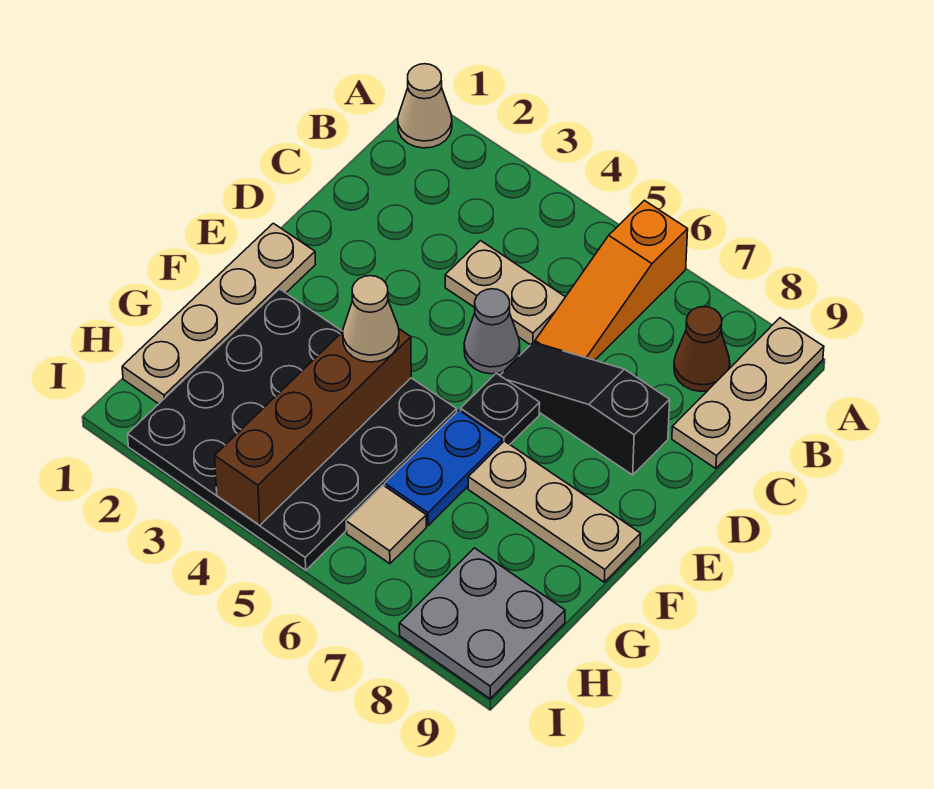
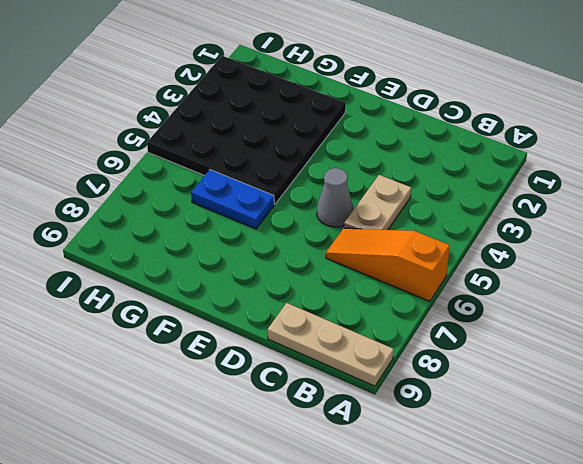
none -> tan 1x1 cone [398,64,452,148]
none -> brown 1x1 cone [674,307,730,392]
none -> black 1x3 slope [500,342,670,475]

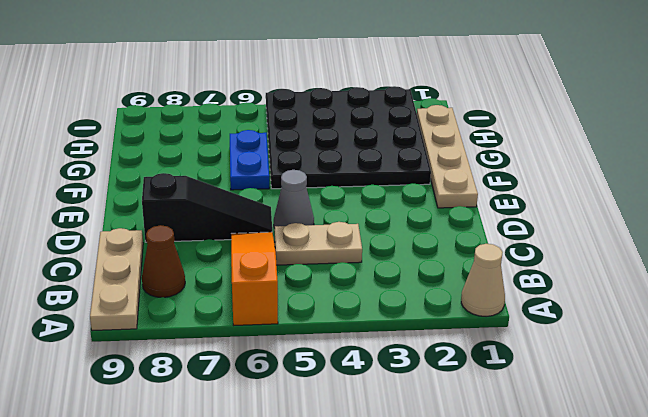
none -> black 1x1 plate [461,373,540,444]
none -> tan 1x3 plate [468,441,641,582]
none -> tan 1x1 tile [346,485,426,564]

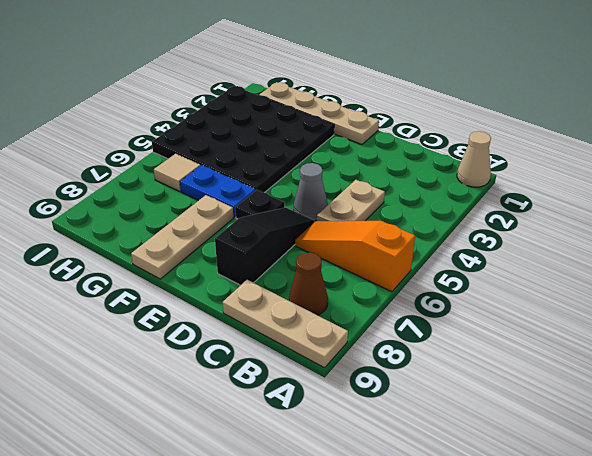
none -> grey 2x2 plate [399,548,565,699]
none -> brown 1x4 brick [215,329,411,525]
none -> tan 1x1 cone [343,276,399,362]

